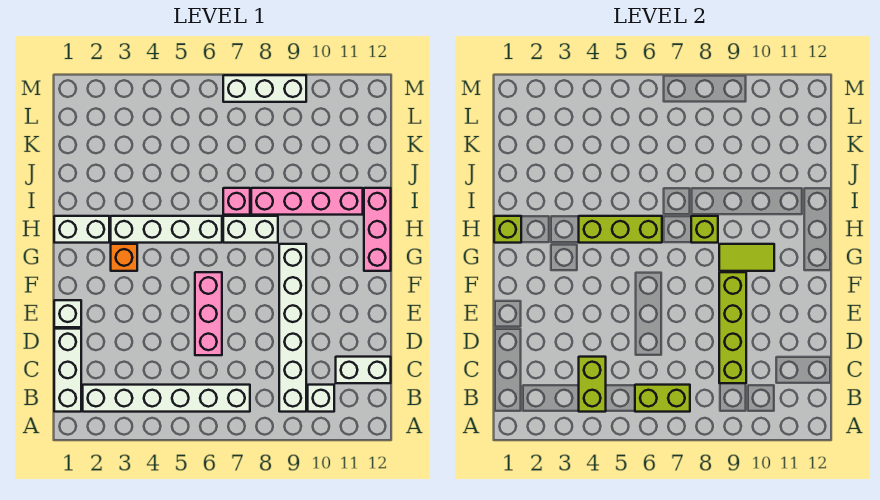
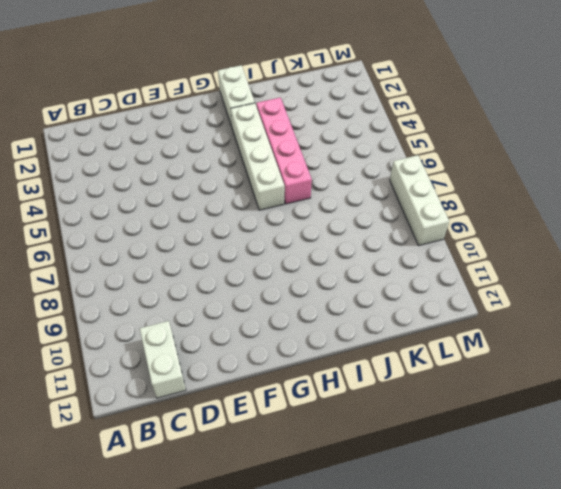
pink 1x4 brick [256,98,312,204] -> pink 1x4 brick moved to [251,188,363,215]
none -> white 1x3 brick [54,329,81,412]
none -> white 1x6 brick [83,385,250,412]
none -> white 1x6 brick [279,244,306,412]

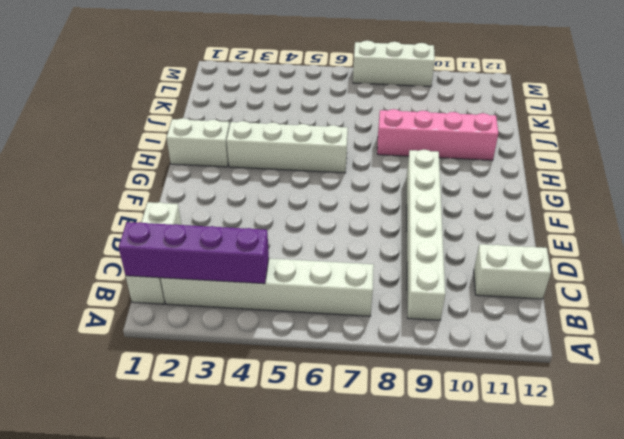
purple 1x4 brick [119,222,269,284] -> lime 1x2 brick [579,357,606,412]
none -> white 1x1 brick [308,385,334,412]
none -> pink 1x3 brick [195,272,222,355]
none -> white 1x1 brick [54,300,81,327]

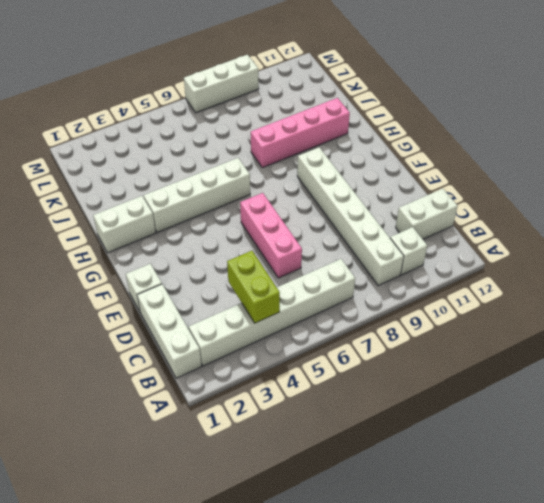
none -> orange 1x1 brick [111,244,137,271]
none -> pink 1x3 brick [364,188,391,271]
none -> white 1x2 brick [223,216,278,243]

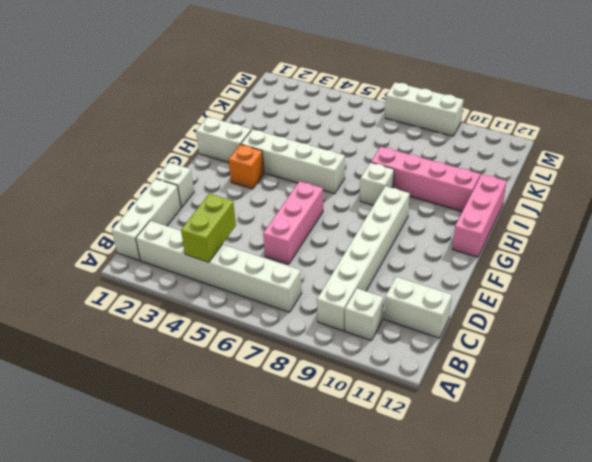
white 1x1 brick [360,162,394,205] -> white 1x2 brick [223,216,278,243]
none -> pink 1x1 brick [223,188,250,215]
none -> lime 1x2 brick [635,385,690,412]
none -> lime 1x4 brick [719,272,746,383]

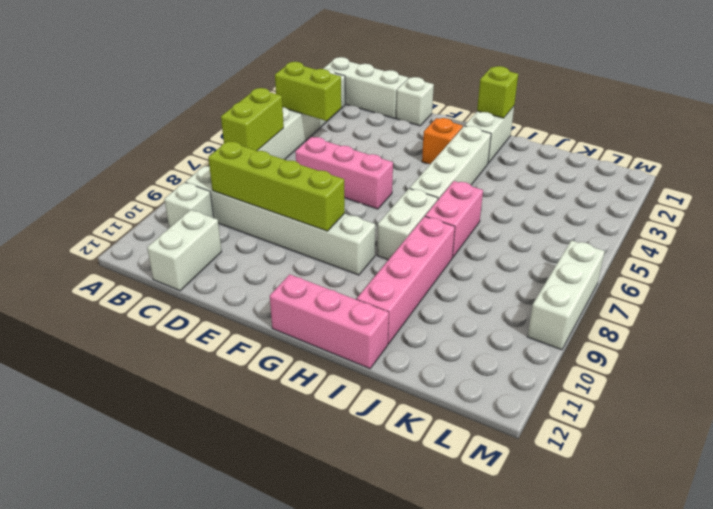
pink 1x2 brick [425,181,483,258] -> pink 1x1 brick [223,188,250,215]
none -> lime 1x2 tile [719,244,774,271]
none -> lime 1x3 brick [579,216,662,243]
none -> lime 1x1 brick [691,216,718,243]

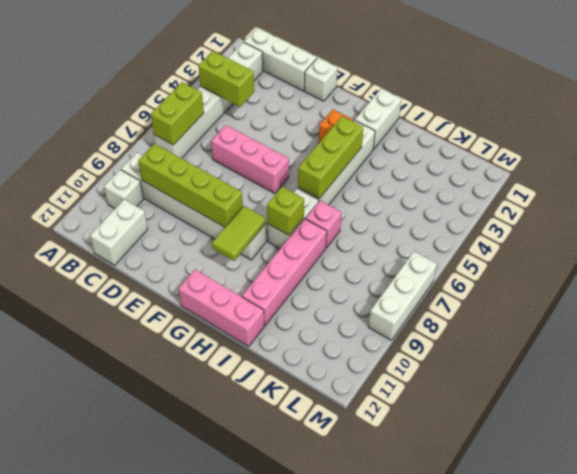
none -> lime 1x1 brick [494,216,521,243]

